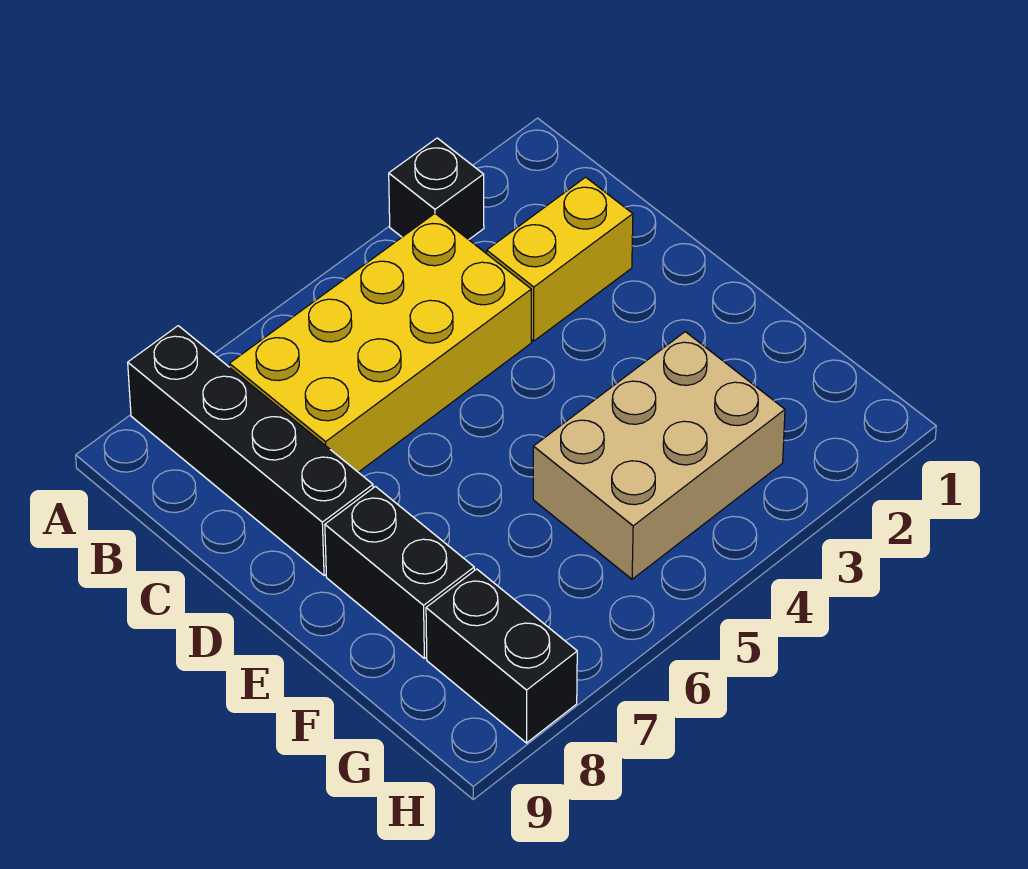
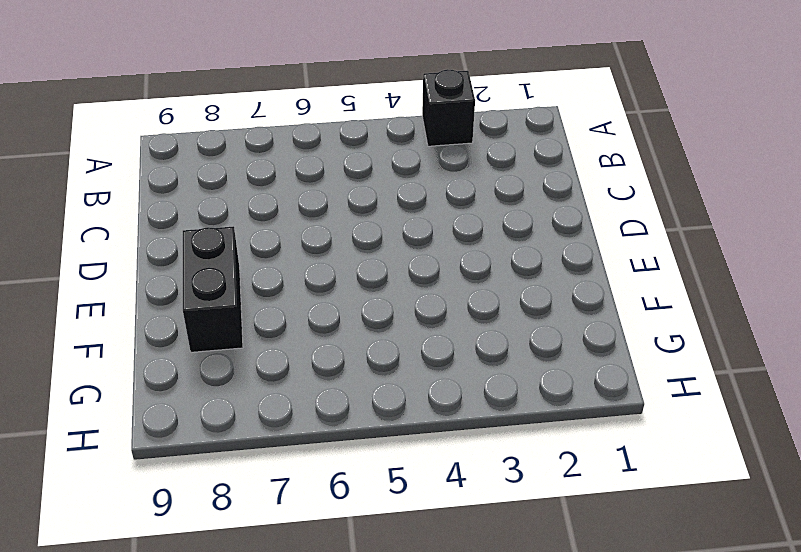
none -> black 1x4 brick [128,326,373,576]
none -> yellow 2x4 brick [229,214,531,472]

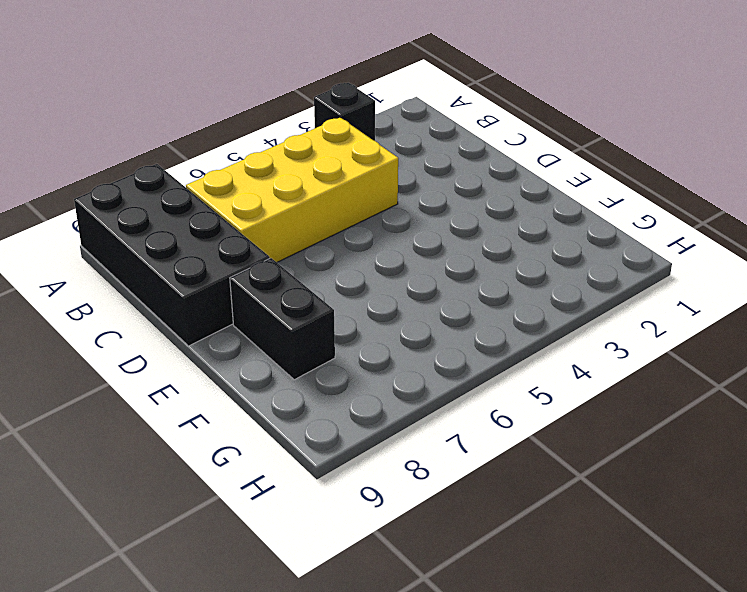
black 2x4 brick [74,164,270,346] -> black 1x4 brick [128,326,373,576]
none -> yellow 1x2 brick [487,177,633,341]
none -> tan 2x3 brick [533,332,785,579]

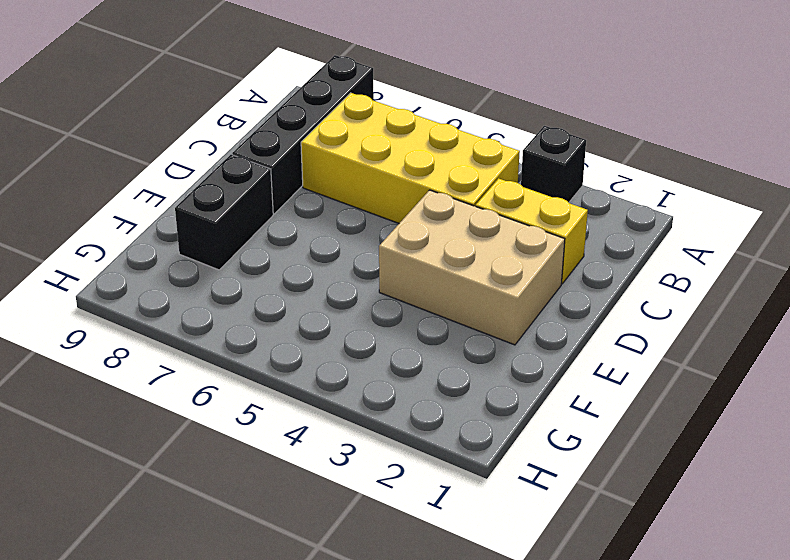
tan 2x3 brick [379,190,565,345] -> tan 2x3 brick moved to [533,332,785,579]
none -> black 1x2 brick [426,569,577,743]

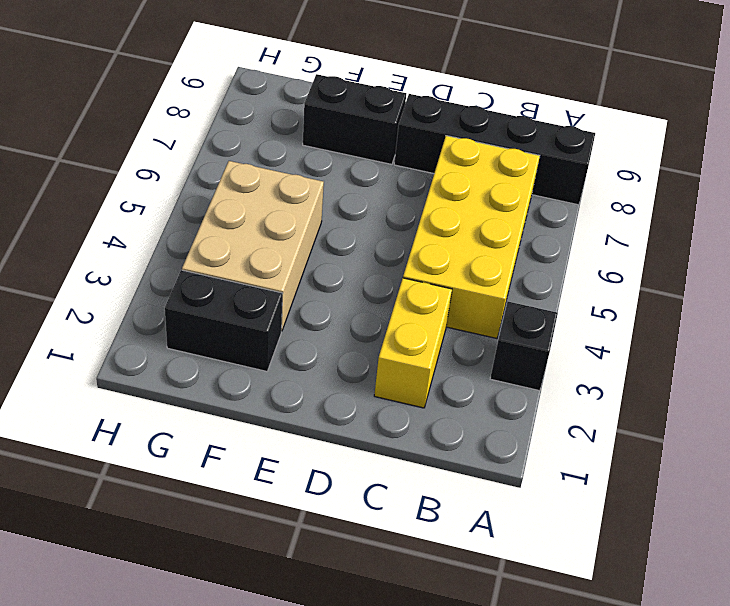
black 1x2 brick [165,270,283,371] -> black 1x2 brick moved to [426,569,577,743]

